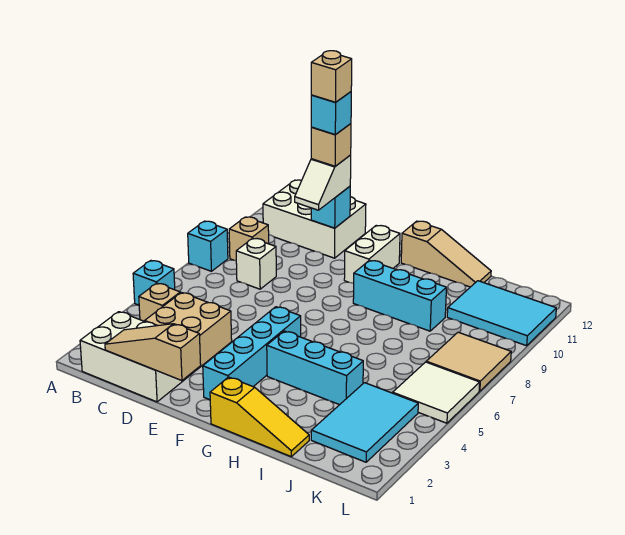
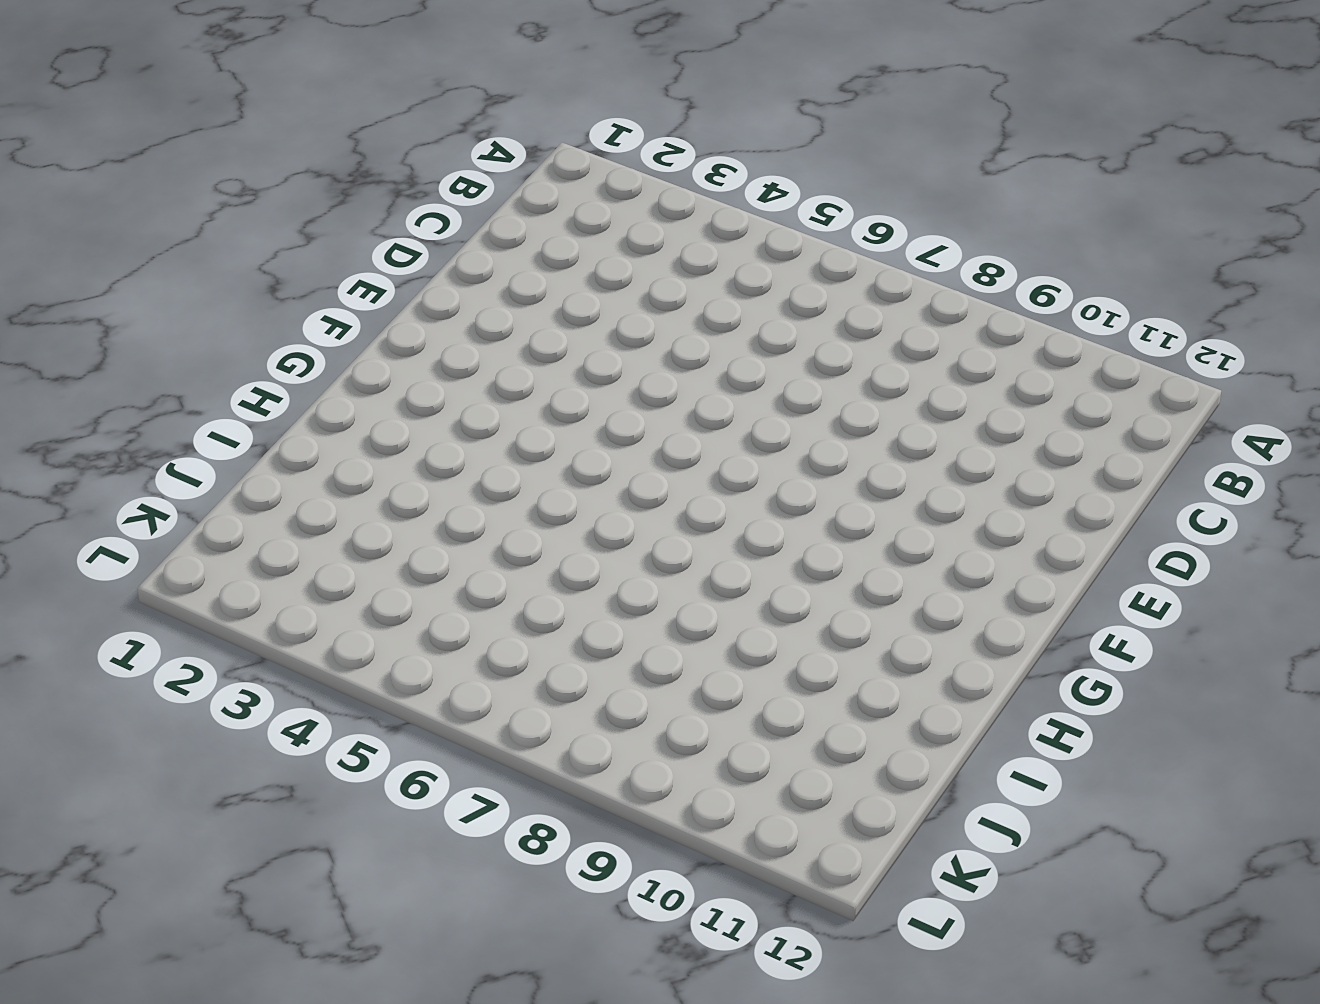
none -> cyan 1x1 brick [133,261,175,305]
none -> cyan 1x1 brick [188,221,228,271]
none -> white 2x3 brick [80,312,195,402]

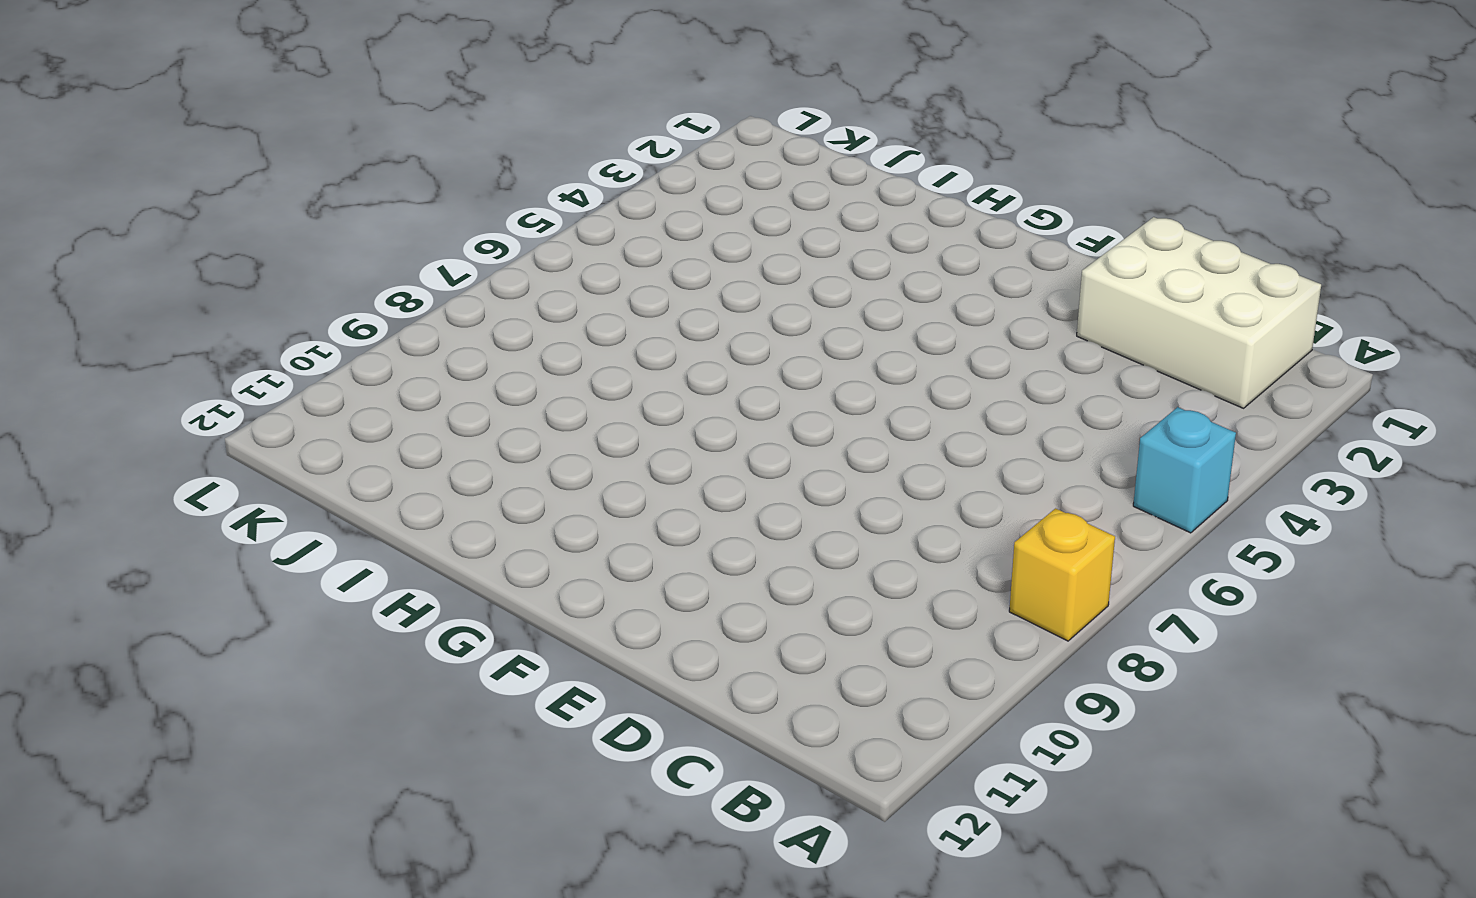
yellow 1x1 brick [1009,508,1115,641] -> cyan 1x1 brick [188,221,228,271]
none -> tan 1x1 brick [139,283,180,321]
none -> tan 1x1 brick [229,217,269,261]
none -> white 2x3 brick [263,180,366,258]

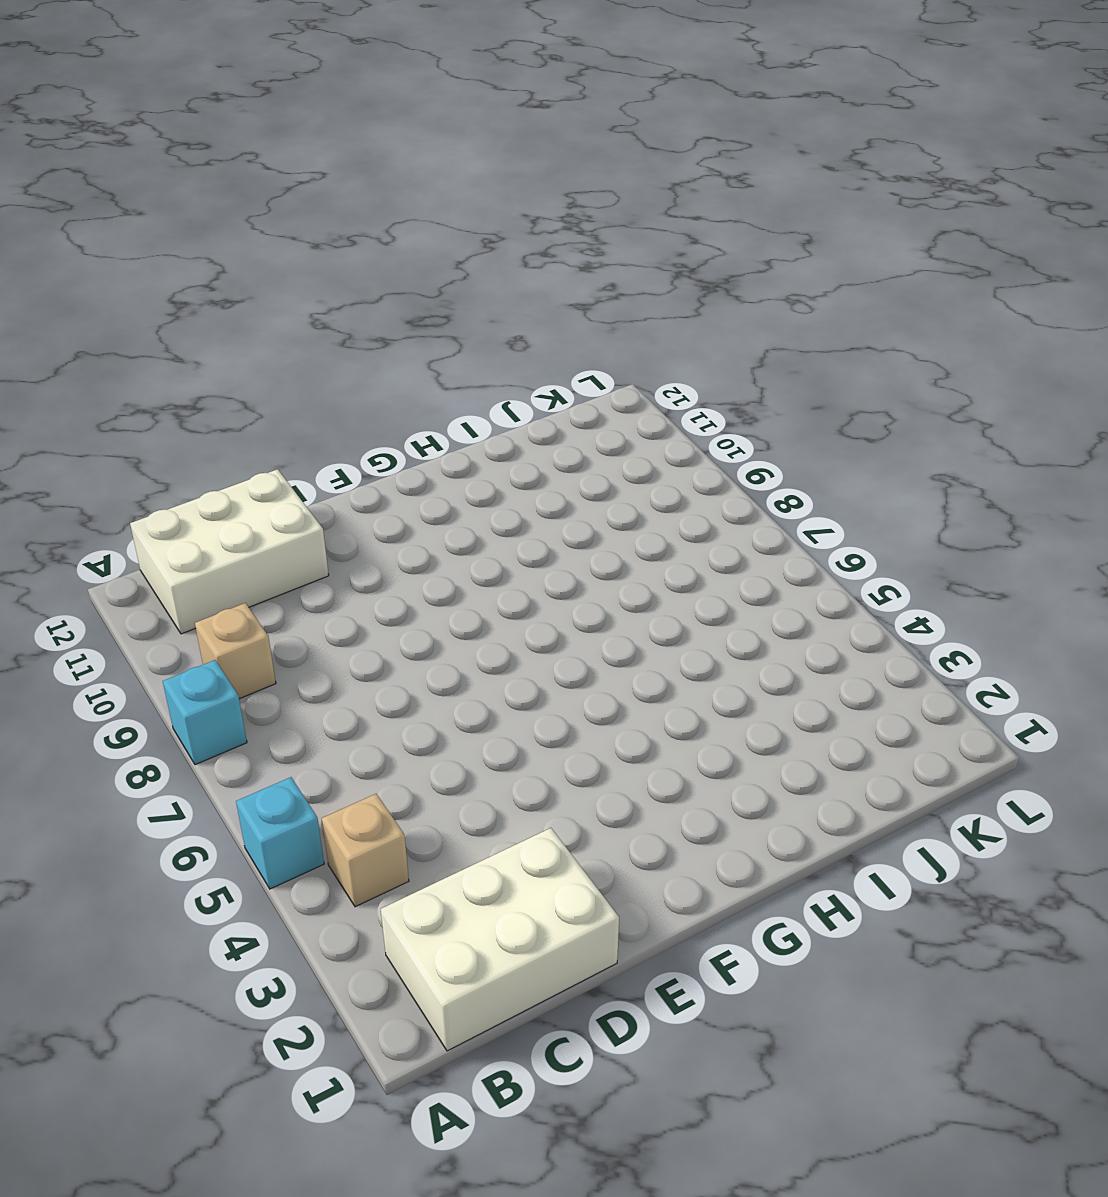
none -> tan 2x2 brick [145,293,232,371]
none -> white 1x1 brick [236,238,276,289]
none -> cyan 1x4 brick [203,307,301,400]

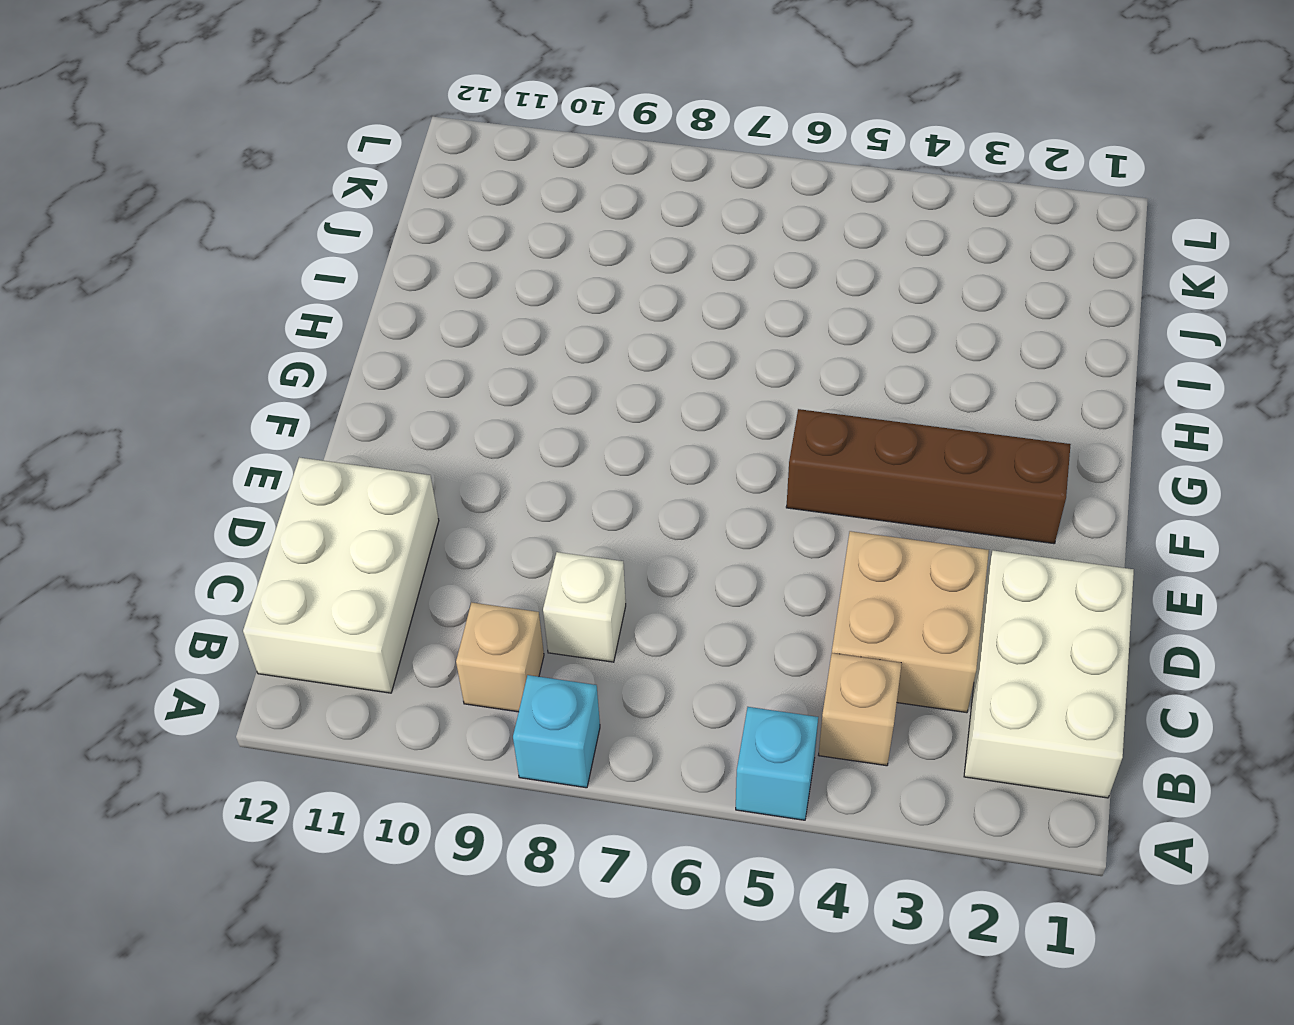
brown 1x4 brick [786,409,1071,544] -> cyan 1x4 brick [203,307,301,400]
none -> white 1x2 brick [344,225,400,283]
none -> yellow 1x3 slope [210,377,309,457]
none -> cyan 1x3 brick [267,331,363,405]

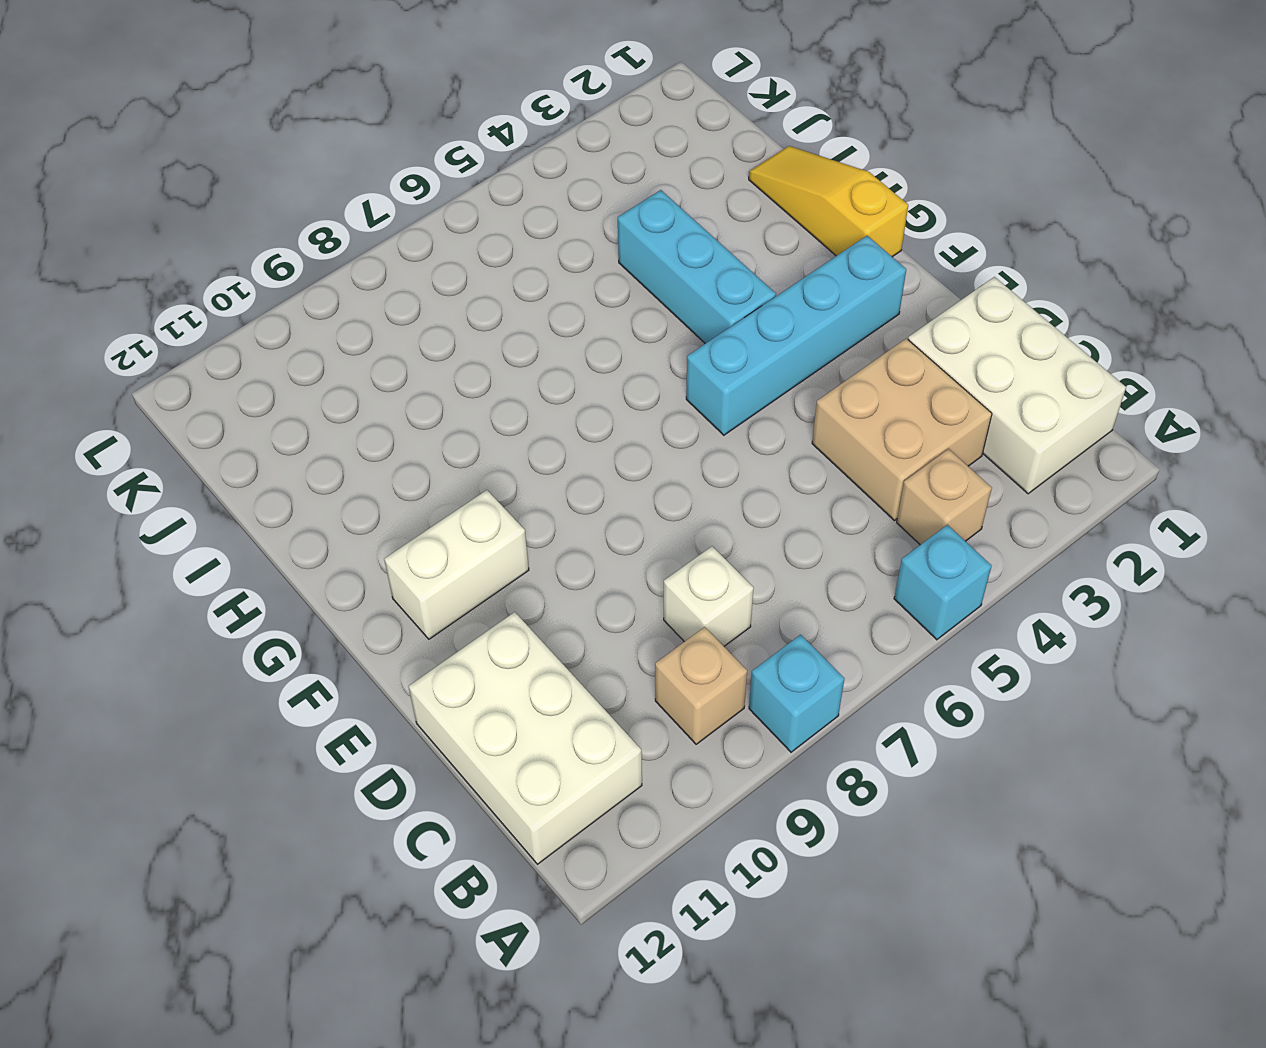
none -> cyan 1x3 brick [353,260,446,331]
none -> tan 1x3 slope [401,221,491,287]
none -> cyan 2x3 tile [311,383,418,462]

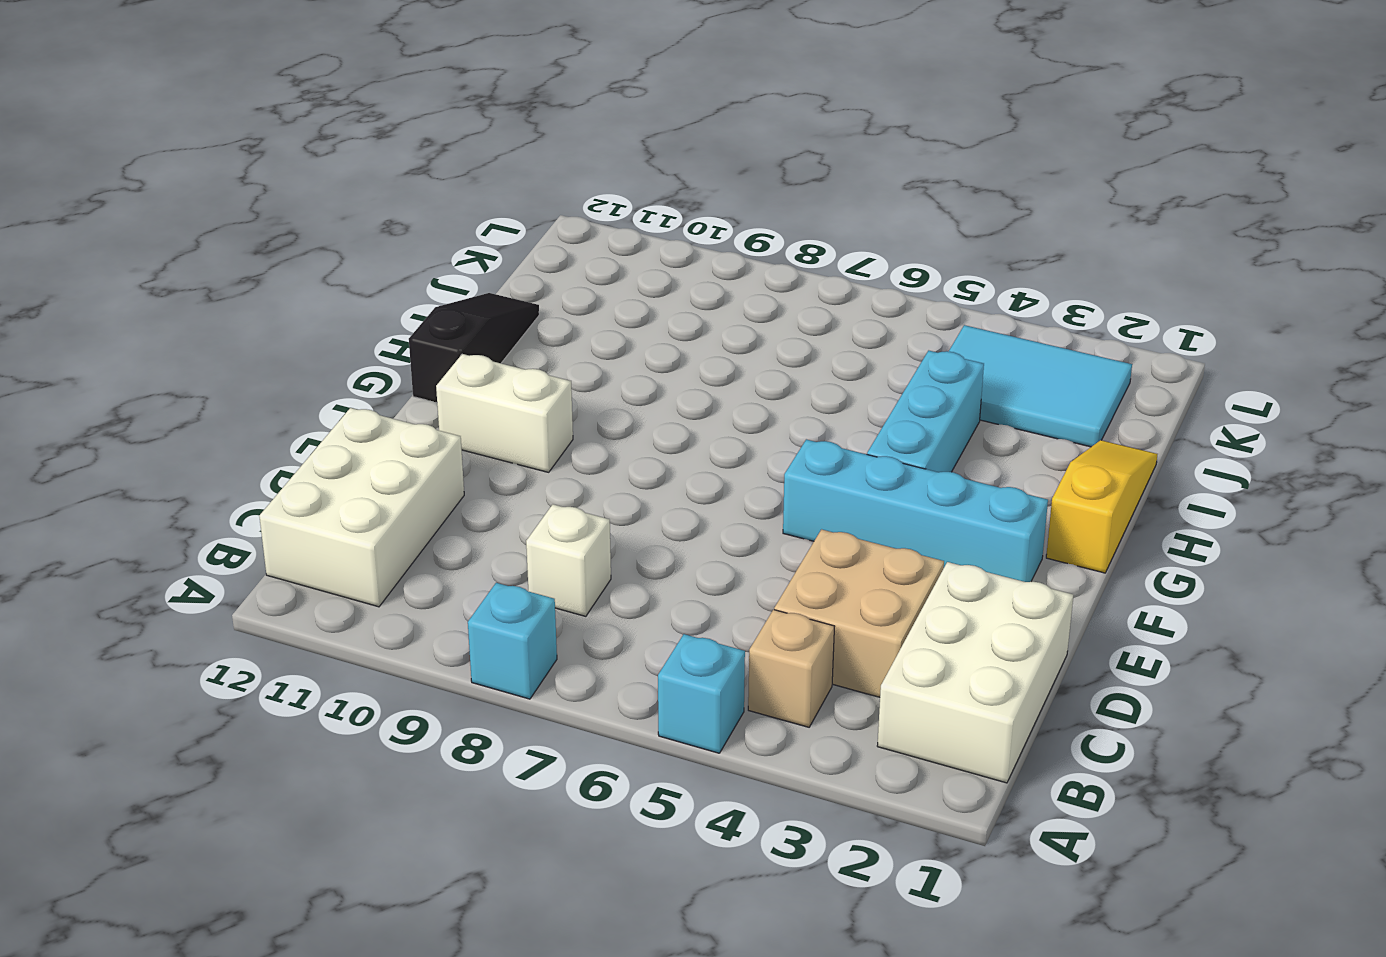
black 1x3 slope [409,293,539,403] -> tan 1x3 slope [401,221,491,287]
none -> tan 1x1 brick [229,217,269,261]
none -> cyan 1x3 brick [353,260,446,331]
none -> cyan 2x3 tile [447,281,556,346]

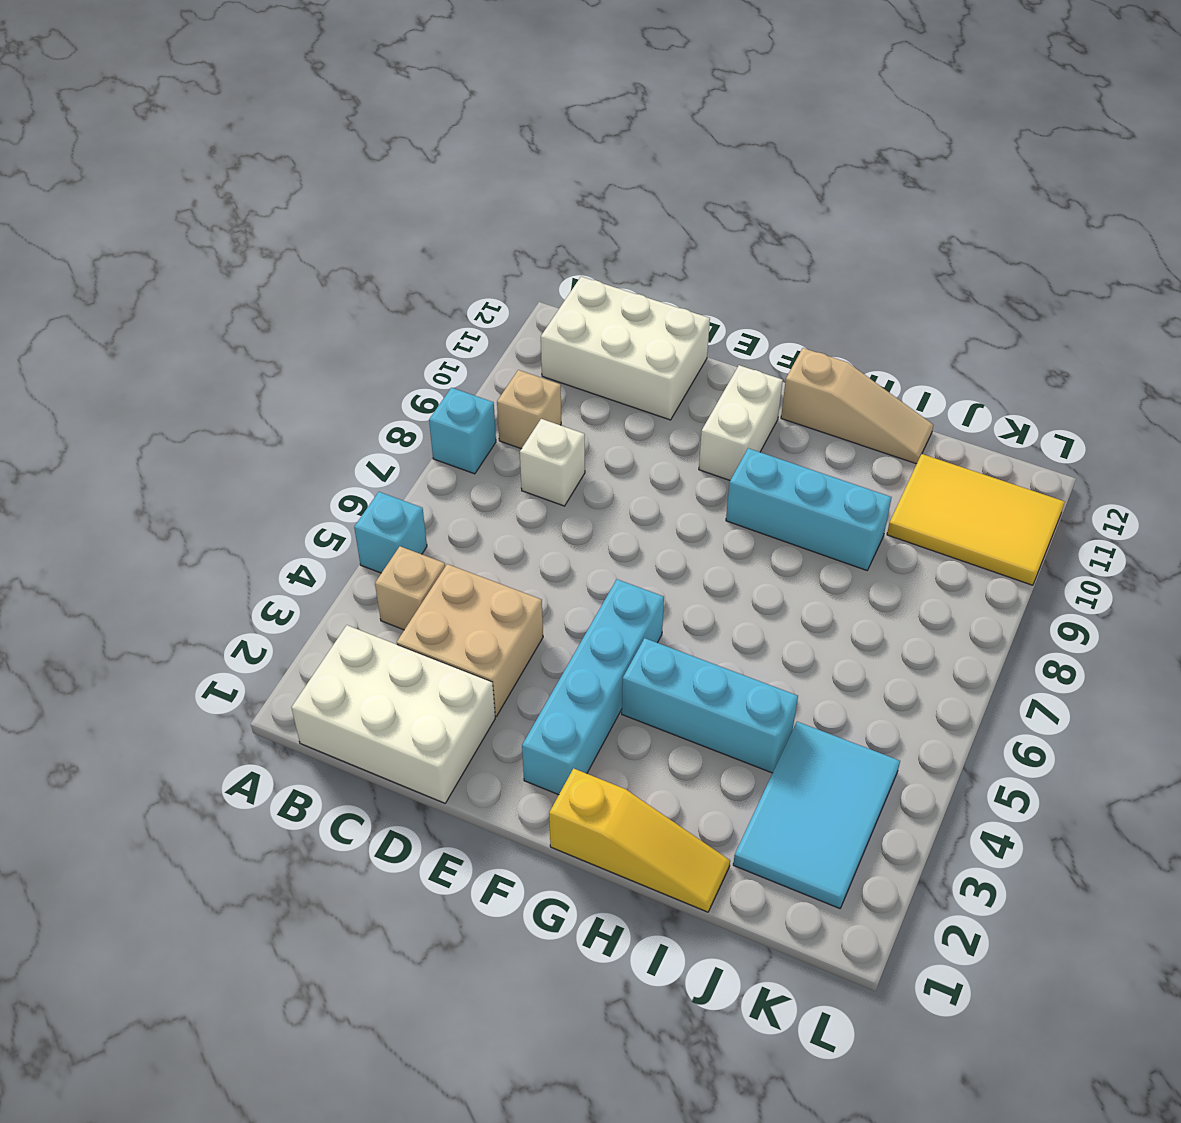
yellow 2x3 tile [887,454,1065,585] -> cyan 2x3 tile [447,281,556,346]
none -> white 2x2 tile [393,362,480,423]
none -> tan 2x2 tile [426,332,511,391]
none -> tan 1x3 slope [105,324,201,381]

